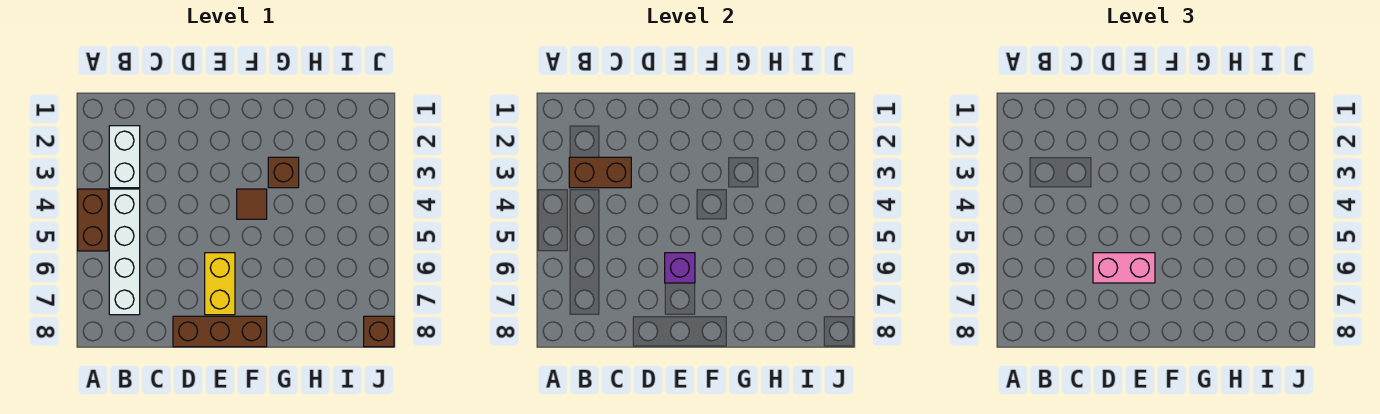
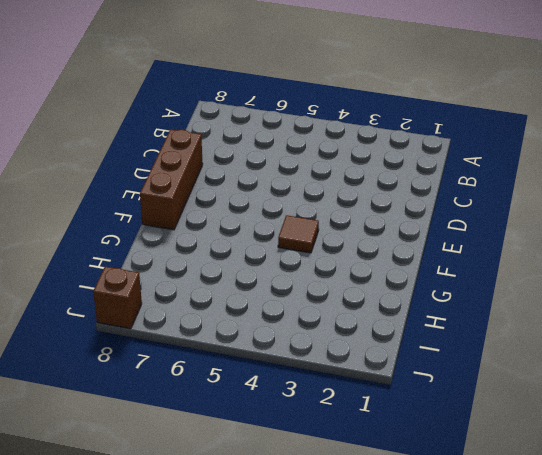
none -> brown 1x2 brick [78,189,108,251]
none -> white 1x2 brick [109,126,140,188]

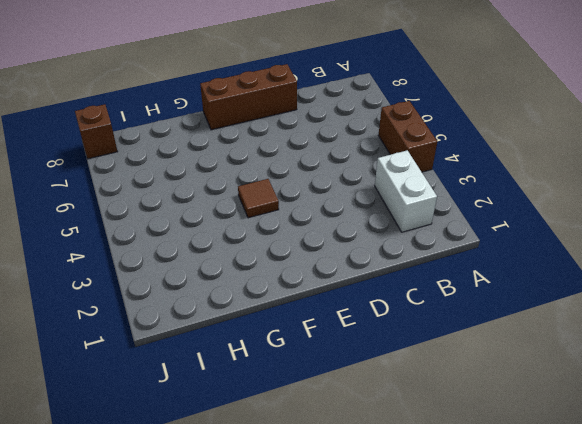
none -> white 1x4 brick [109,189,140,315]
none -> yellow 1x2 brick [205,253,235,315]

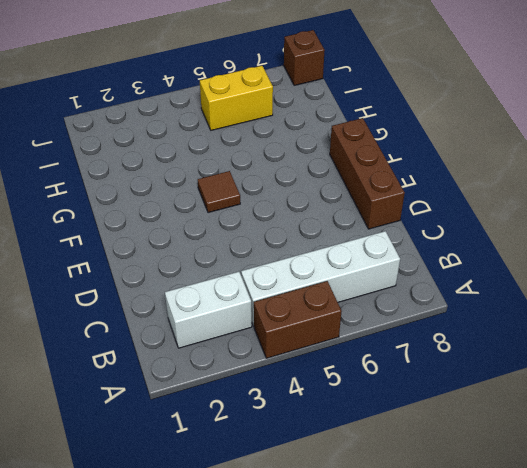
yellow 1x2 brick [200,66,273,130] -> yellow 1x2 brick moved to [205,253,235,315]
none -> brown 1x1 brick [268,157,299,188]
none -> brown 1x2 brick [569,157,631,188]

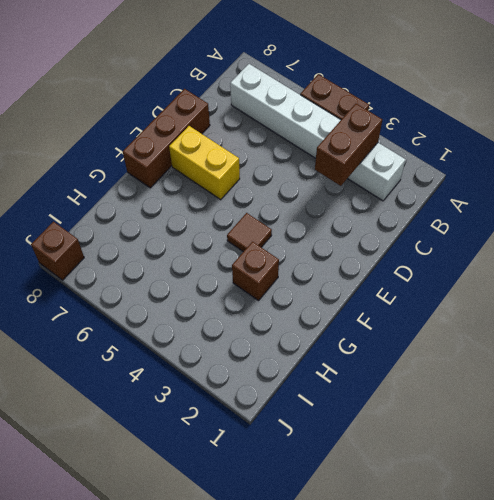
none -> purple 1x1 brick [665,253,695,283]
none -> pink 1x2 brick [1093,253,1155,283]

